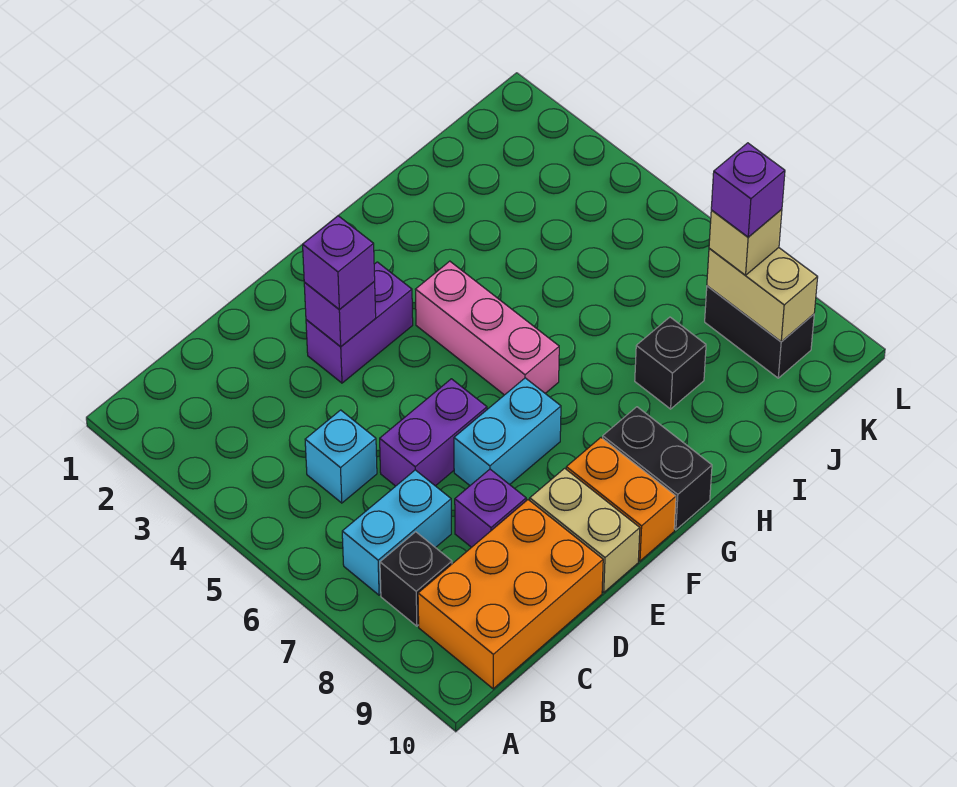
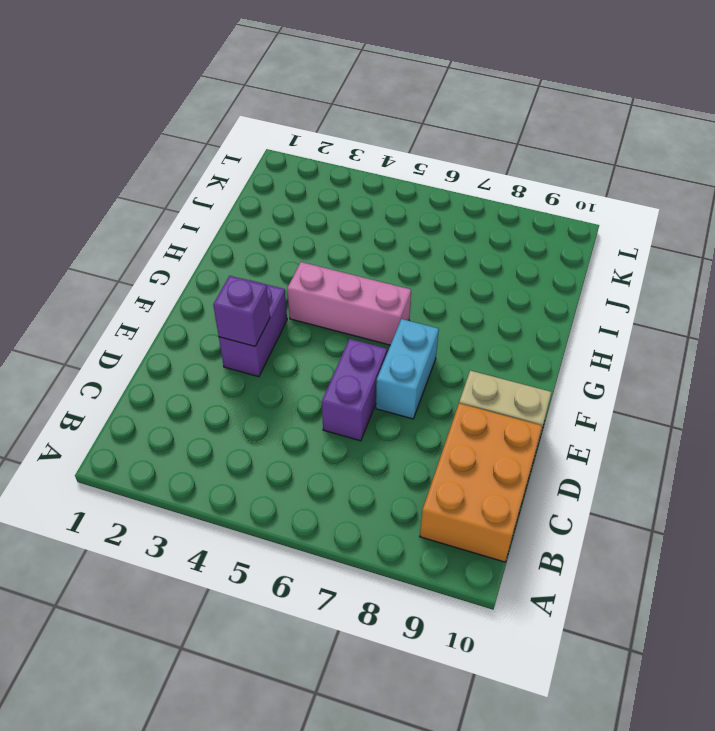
none -> cyan 1x2 brick [342,470,451,595]
none -> black 1x1 brick [380,532,452,626]
none -> cyan 1x1 brick [305,410,377,503]

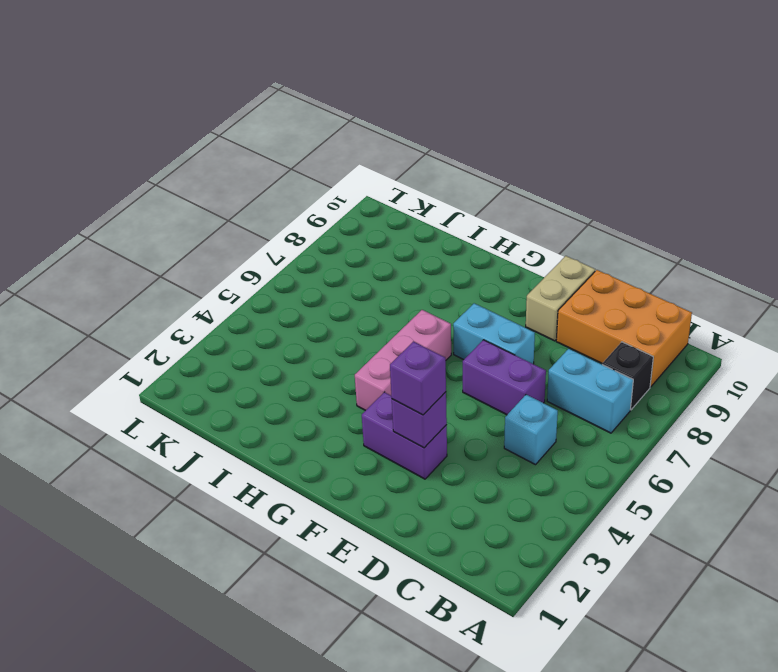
none -> purple 1x1 brick [455,469,526,547]
none -> orange 1x2 brick [566,438,676,561]
none -> black 1x2 brick [603,407,712,530]

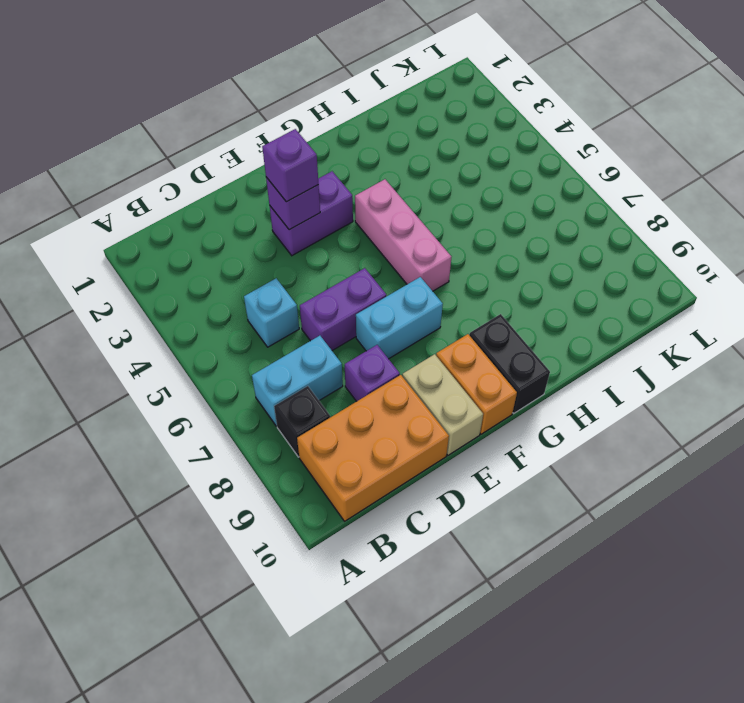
none -> black 1x1 brick [635,317,706,409]
none -> black 1x2 brick [705,286,814,378]
none -> tan 1x2 brick [707,248,818,342]

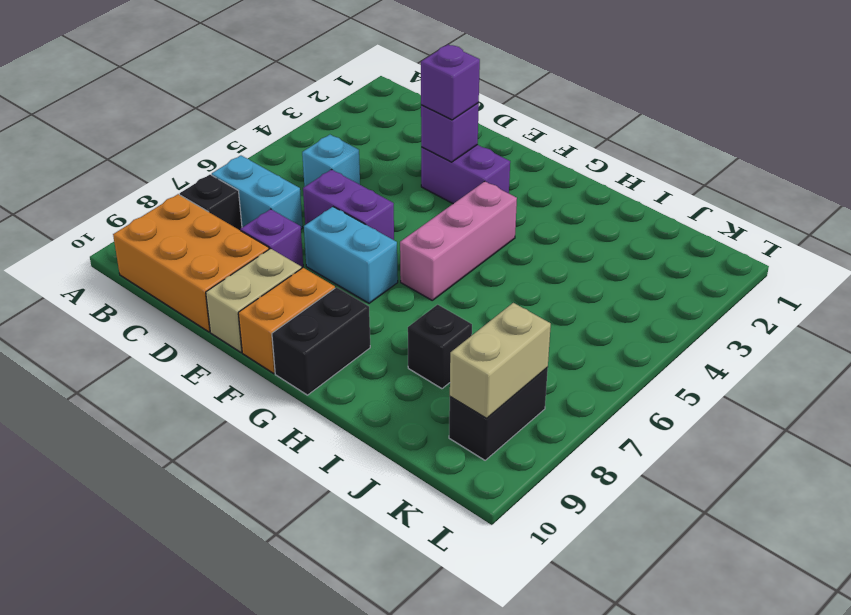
none -> tan 1x1 brick [709,209,782,275]
none -> purple 1x1 brick [711,143,785,237]

